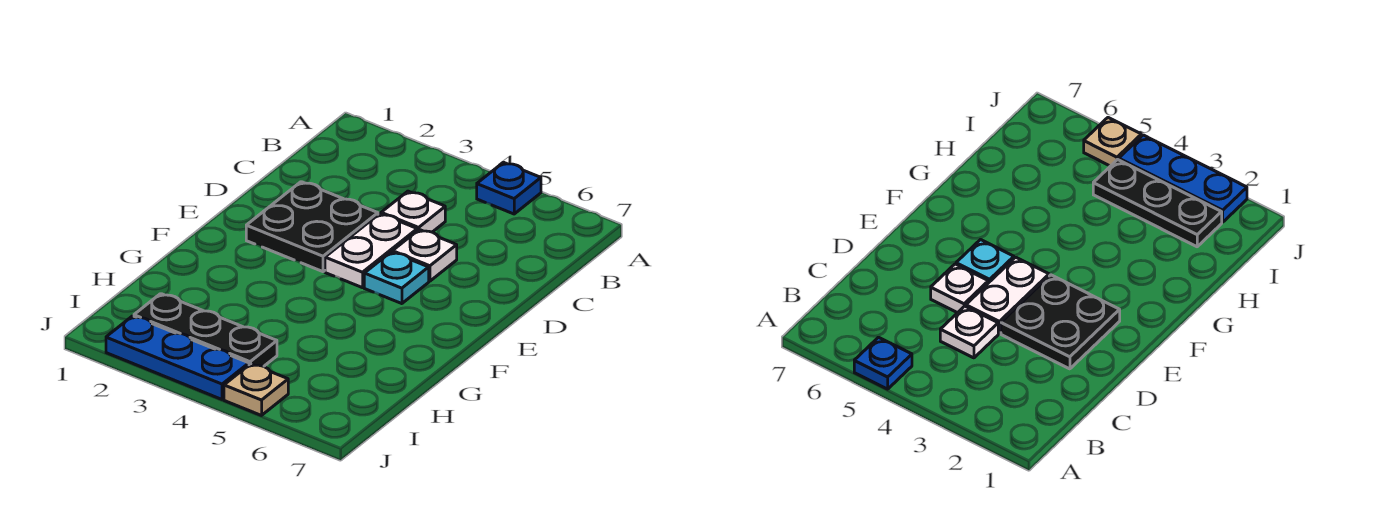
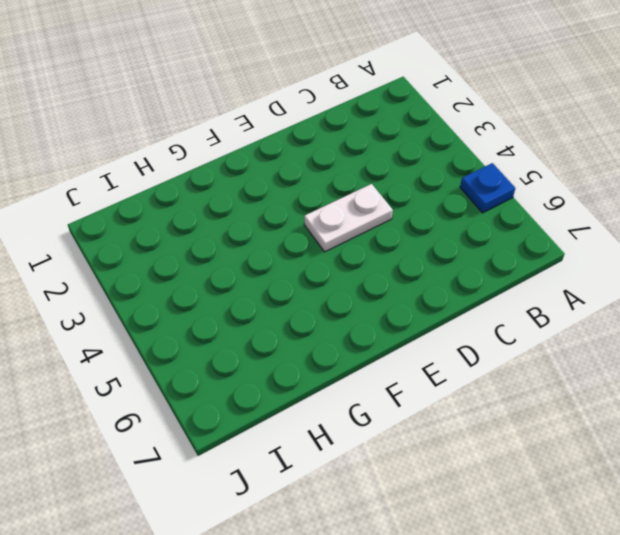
none -> white 1x1 plate [381,191,445,232]
none -> black 2x2 plate [246,182,378,272]

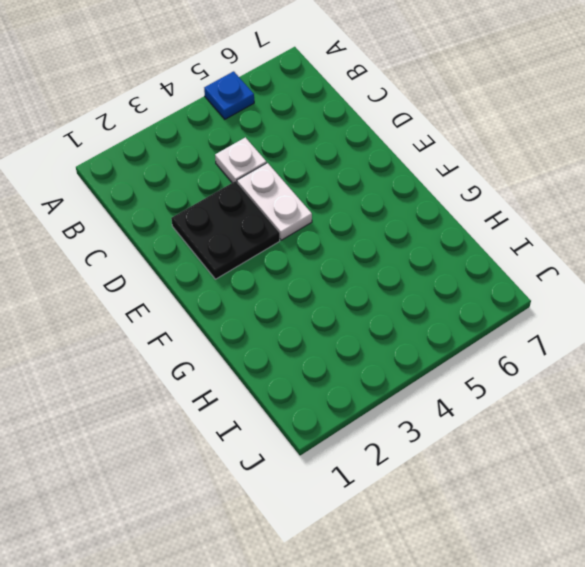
none -> white 1x1 plate [392,230,457,281]
none -> cyan 1x1 plate [364,252,429,304]

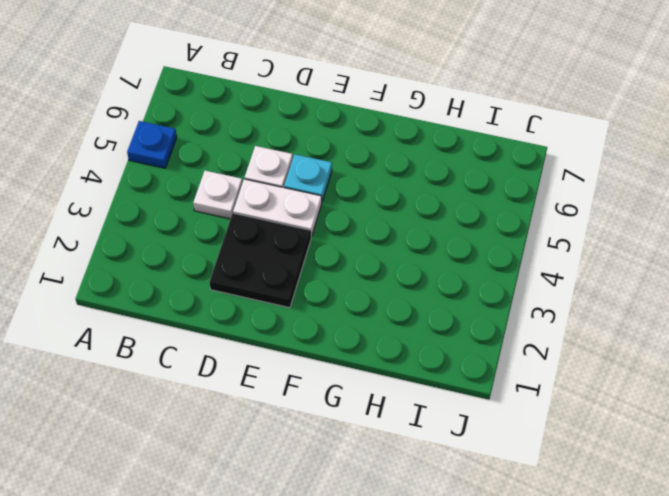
none -> black 1x3 plate [134,294,277,366]
none -> blue 1x3 plate [106,316,249,399]

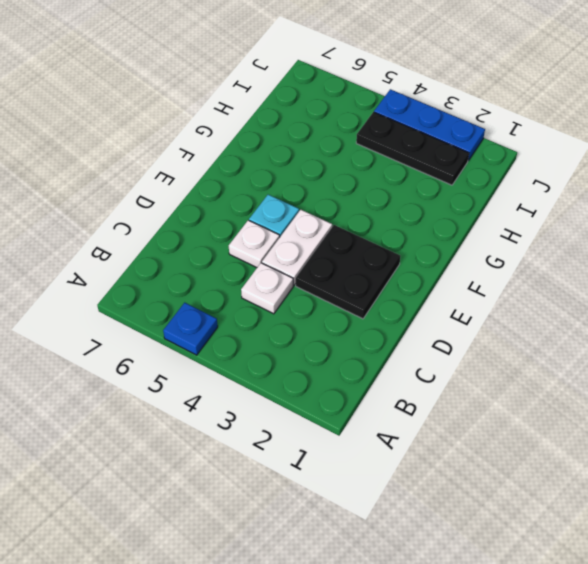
none -> tan 1x1 plate [224,364,288,415]

